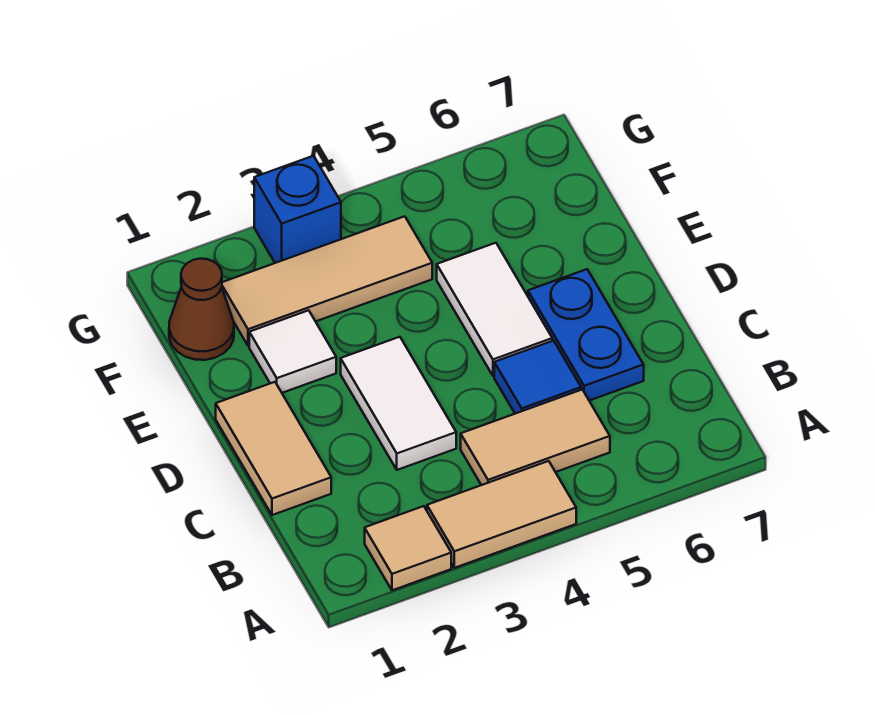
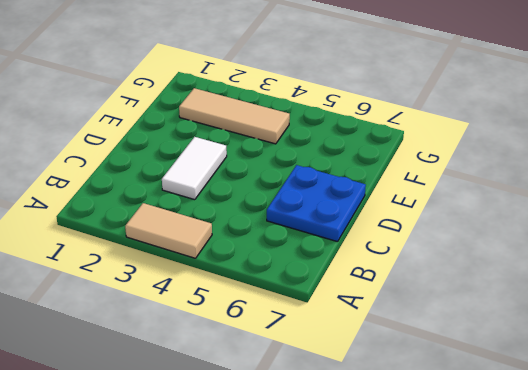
blue 2x2 plate [267,165,366,242] -> blue 1x2 plate [528,269,644,401]
none -> tan 1x1 tile [365,506,451,590]
none -> tan 1x2 tile [461,390,610,485]
none -> tan 1x2 tile [216,382,331,515]

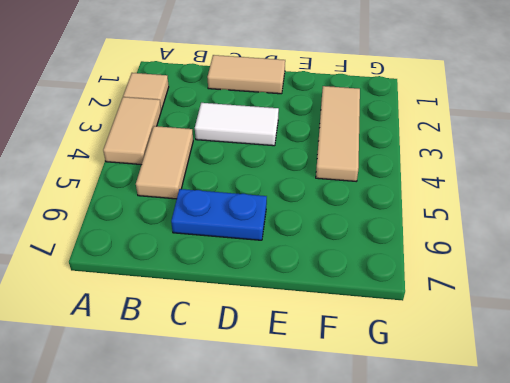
none -> blue 1x1 tile [494,341,581,414]
none -> white 1x2 tile [437,243,552,376]
none -> white 1x1 tile [249,310,336,393]

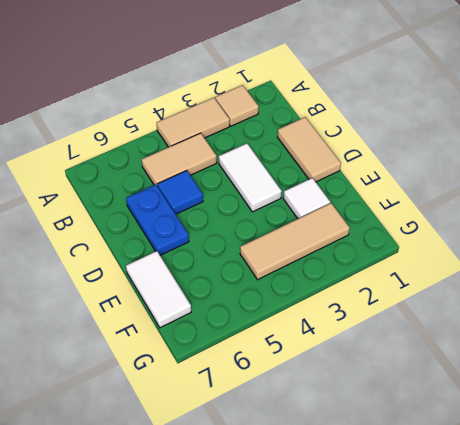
white 1x2 tile [126,251,191,328] -> white 1x2 tile moved to [437,243,552,376]
none -> brown 1x1 cone [169,259,234,360]
none -> blue 1x1 brick [254,156,341,263]

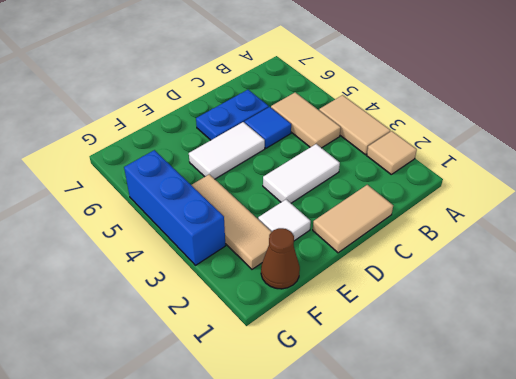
blue 1x3 brick [124,150,225,265] -> blue 1x1 brick [254,156,341,263]

